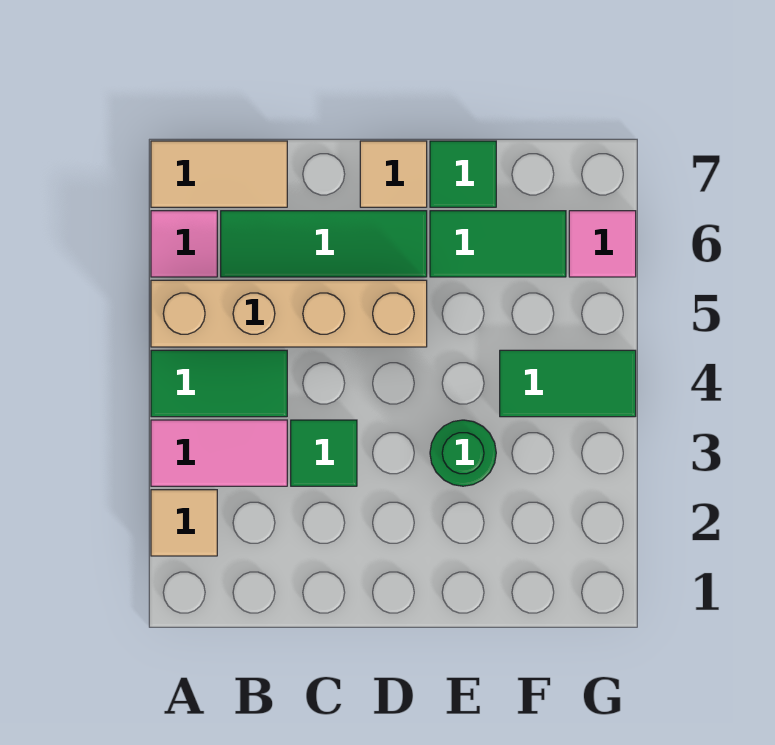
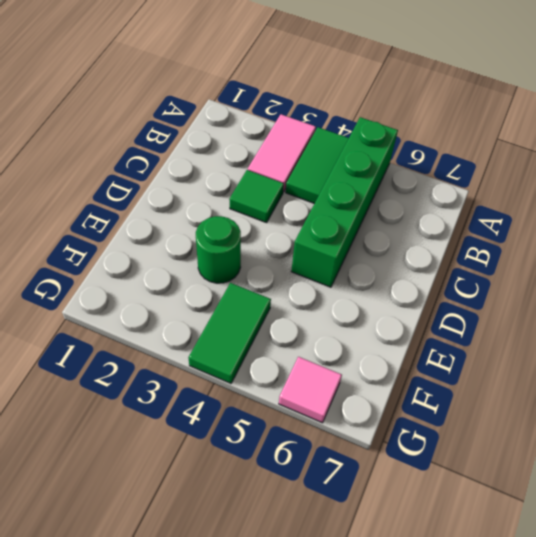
green 1x4 brick [291,117,398,287] -> tan 1x4 brick [151,280,427,347]
none -> tan 1x1 tile [151,490,217,556]
none -> pink 1x1 tile [151,211,217,277]
none -> tan 1x2 tile [151,141,287,207]

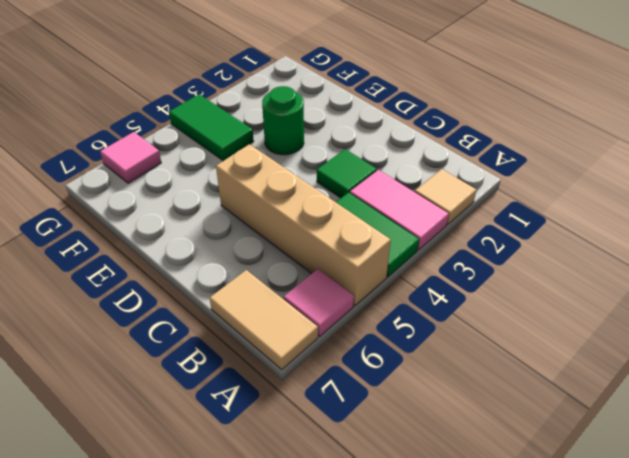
none -> green 1x3 tile [221,211,427,277]
none -> tan 1x1 tile [360,141,427,207]
none -> green 1x2 tile [430,211,566,277]

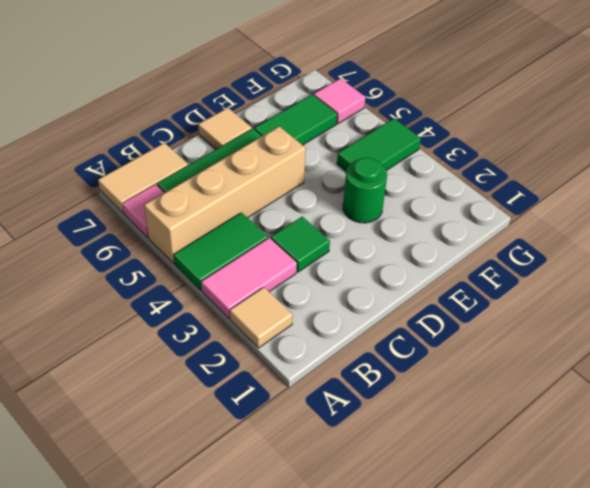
none -> green 1x1 tile [430,141,496,207]

